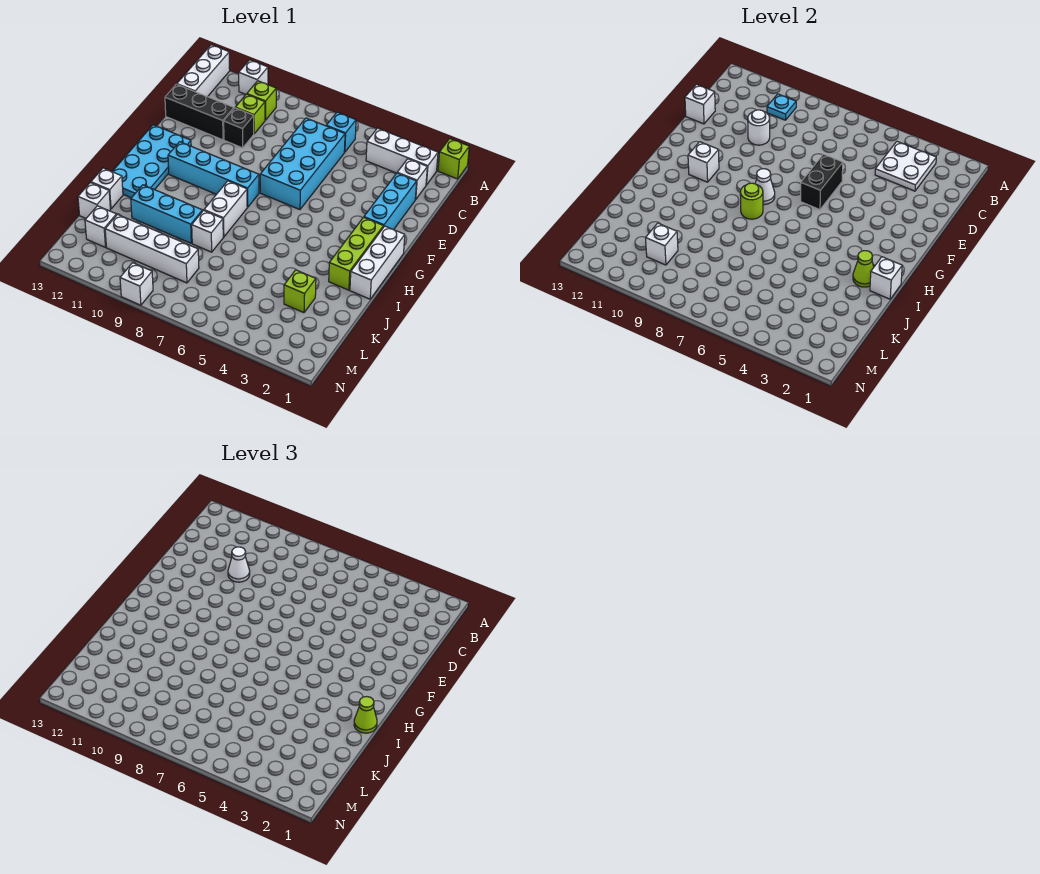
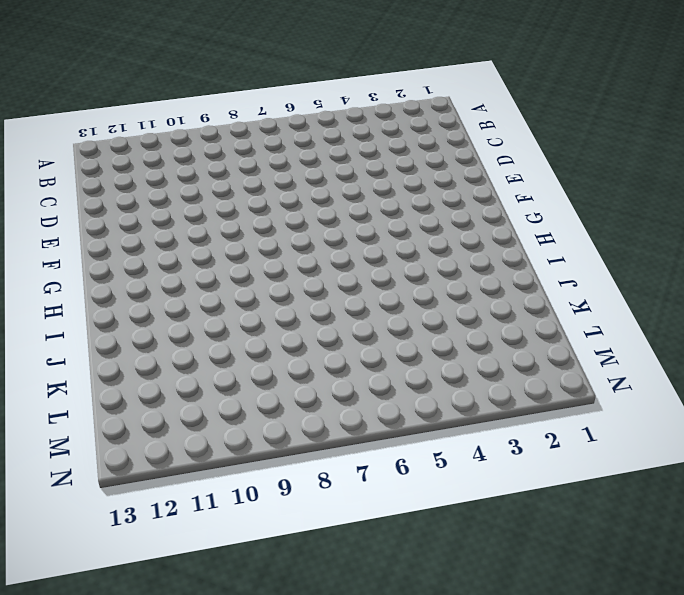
none -> lime 1x1 brick [438,139,469,179]
none -> white 1x1 brick [239,60,268,94]
none -> white 1x3 brick [177,45,230,97]
none -> white 1x3 brick [366,128,438,185]

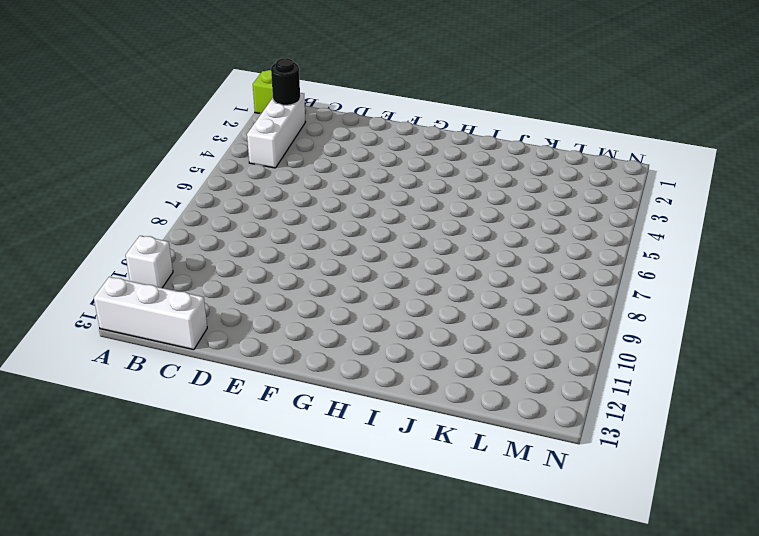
black 1x1 round brick [271,58,300,105] -> none
none -> cyan 1x1 brick [326,112,356,152]
none -> lime 1x1 brick [247,81,276,120]
none -> white 1x1 brick [397,159,427,200]
none -> cyan 2x4 brick [260,118,345,210]

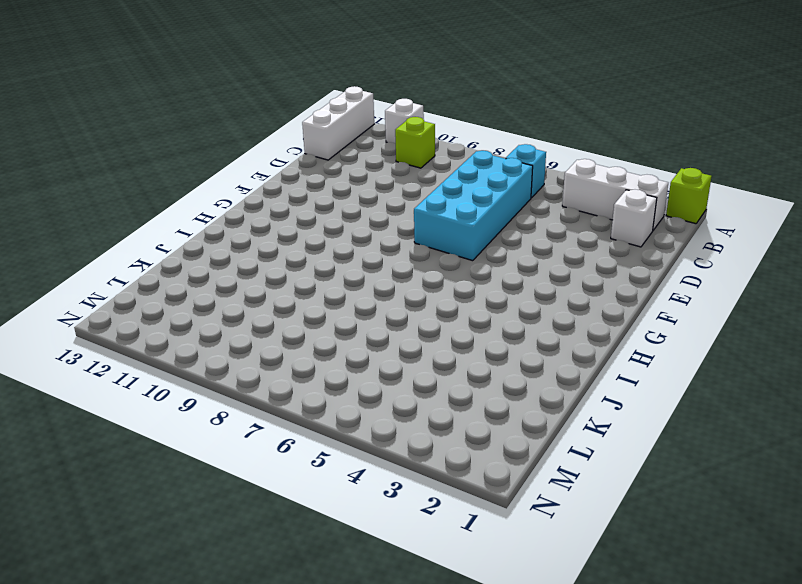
none -> lime 1x1 brick [235,94,265,134]
none -> cyan 1x3 brick [364,173,417,230]
none -> black 1x1 brick [224,108,254,148]
none -> black 1x3 brick [165,84,234,140]

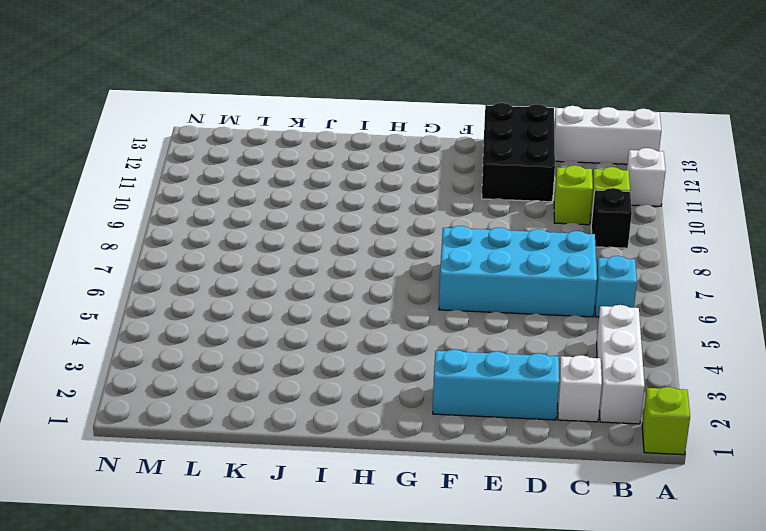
black 1x1 brick [591,188,632,248] -> black 1x1 brick moved to [224,108,254,148]
black 2x3 brick [482,103,555,202] -> black 1x3 brick [165,84,234,140]
none -> cyan 2x4 plate [112,125,191,198]
none -> white 1x3 brick [350,226,405,299]
none -> lime 1x3 brick [329,217,383,290]
none -> cyan 1x4 brick [168,142,259,207]

